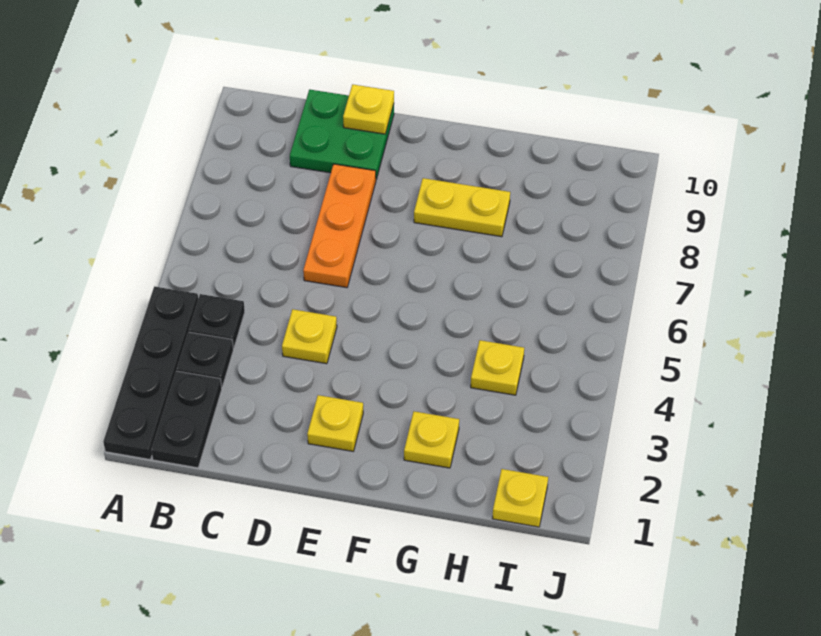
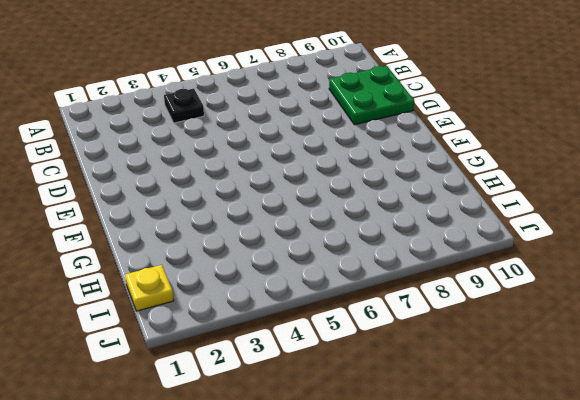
none -> black 1x4 plate [103,286,198,459]
none -> black 1x2 plate [151,371,222,468]
none -> black 1x1 plate [176,332,233,387]

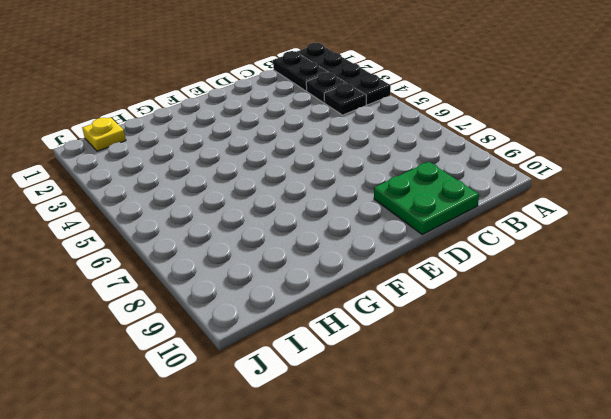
none -> yellow 1x1 plate [282,309,337,364]
none -> orange 1x3 plate [303,164,376,288]
none -> yellow 1x1 plate [307,395,363,451]

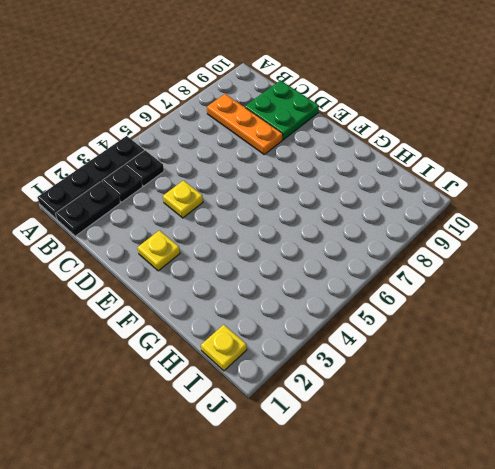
orange 1x3 plate [207,94,283,154] -> orange 1x3 plate turned to [303,164,376,288]
none -> yellow 1x2 plate [414,178,510,237]
none -> yellow 1x1 plate [404,411,459,468]
none -> yellow 1x1 plate [471,340,524,395]

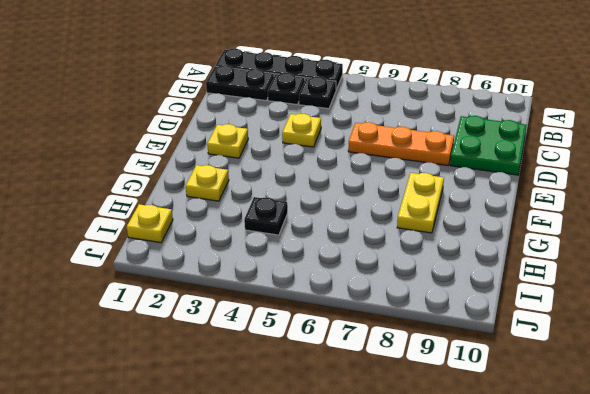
black 1x1 plate [244,197,288,235] -> yellow 1x1 plate [471,340,524,395]
none -> yellow 1x1 plate [343,84,394,134]

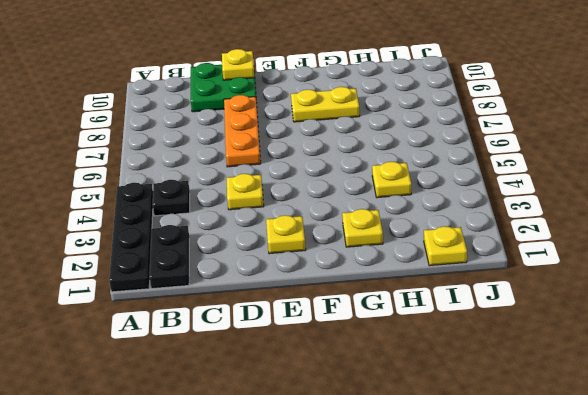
none -> black 1x1 plate [176,332,233,387]

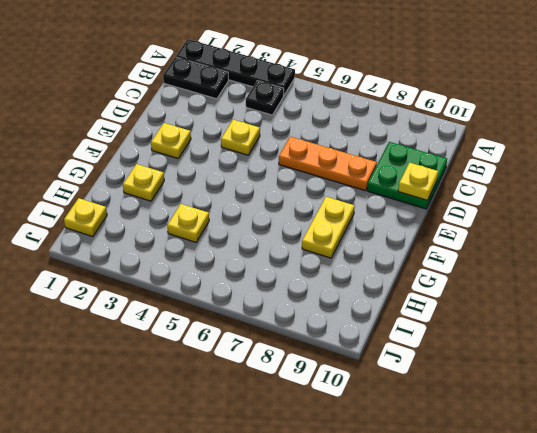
none -> black 1x1 plate [176,332,233,387]

